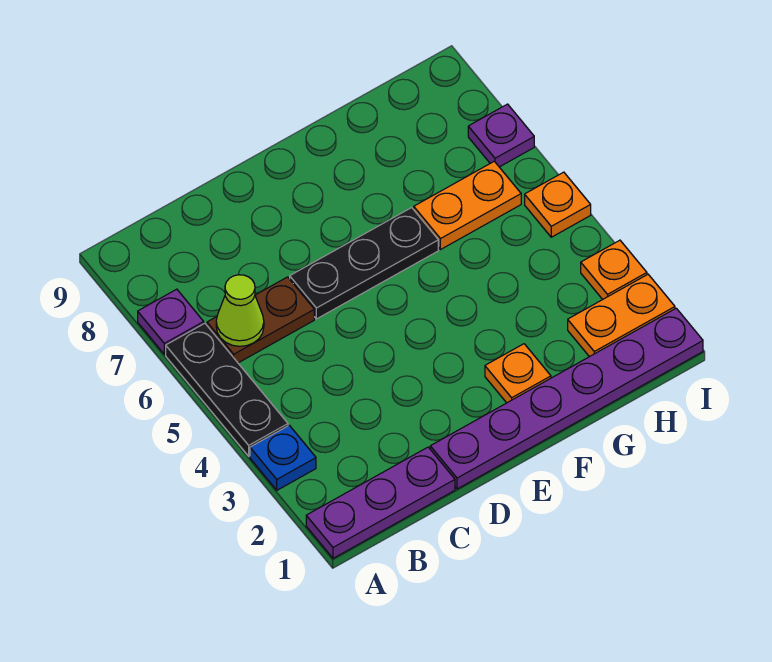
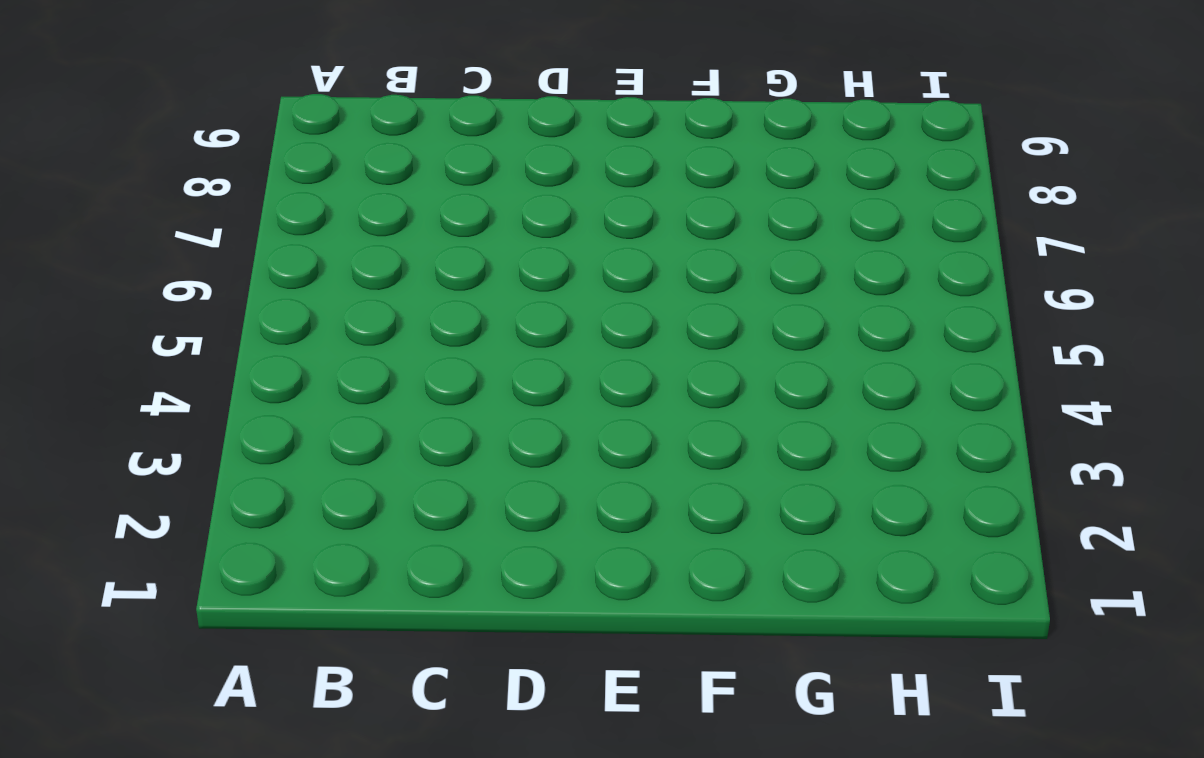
none -> purple 1x3 plate [306,447,455,558]
none -> blue 1x1 plate [250,425,316,490]
none -> black 1x3 plate [166,323,288,456]

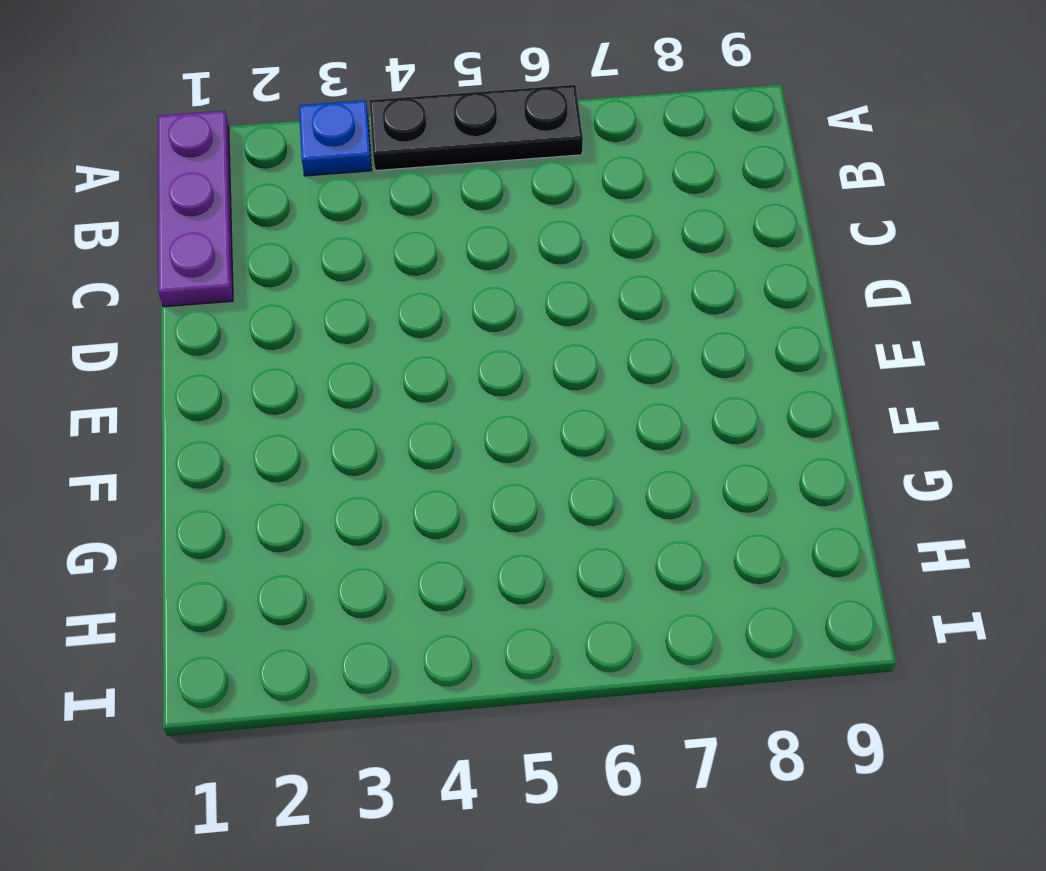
none -> purple 1x1 plate [138,289,204,354]
none -> brown 1x2 plate [207,277,314,363]
none -> purple 1x6 plate [430,308,703,489]

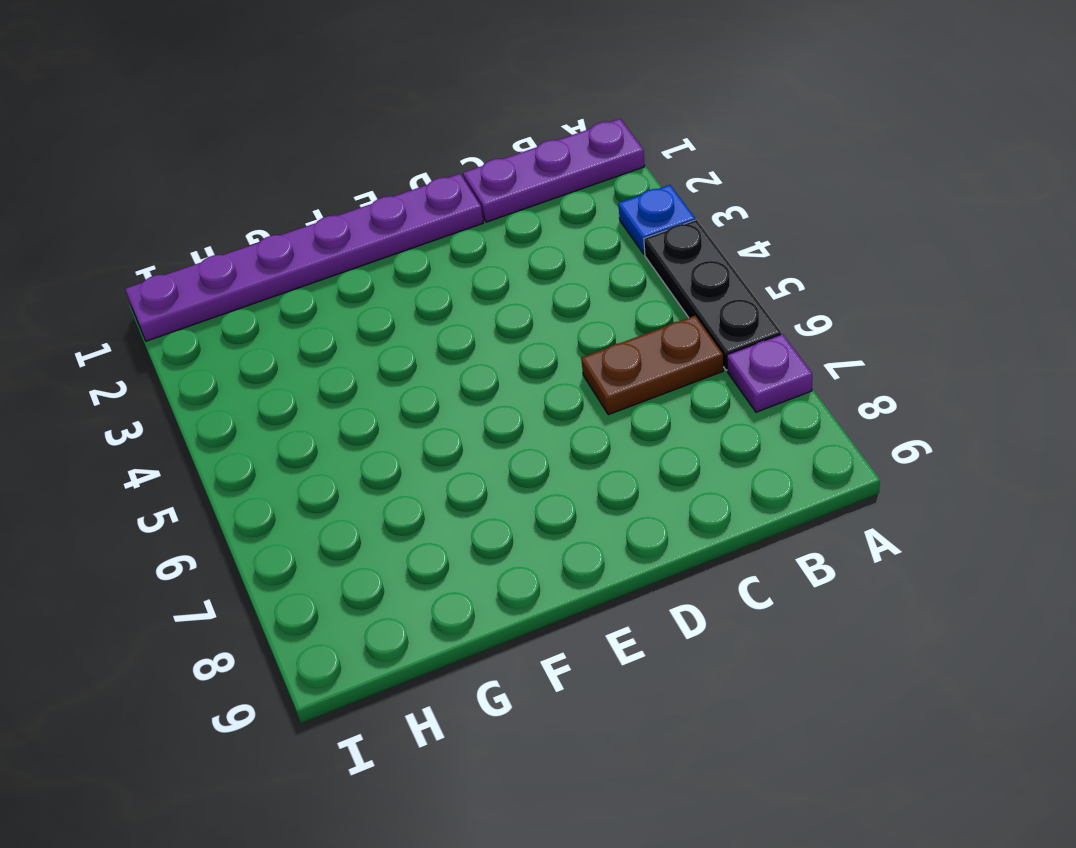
none -> black 1x3 plate [290,208,438,319]
none -> orange 1x1 plate [485,344,551,403]
none -> orange 1x2 plate [414,161,521,250]

